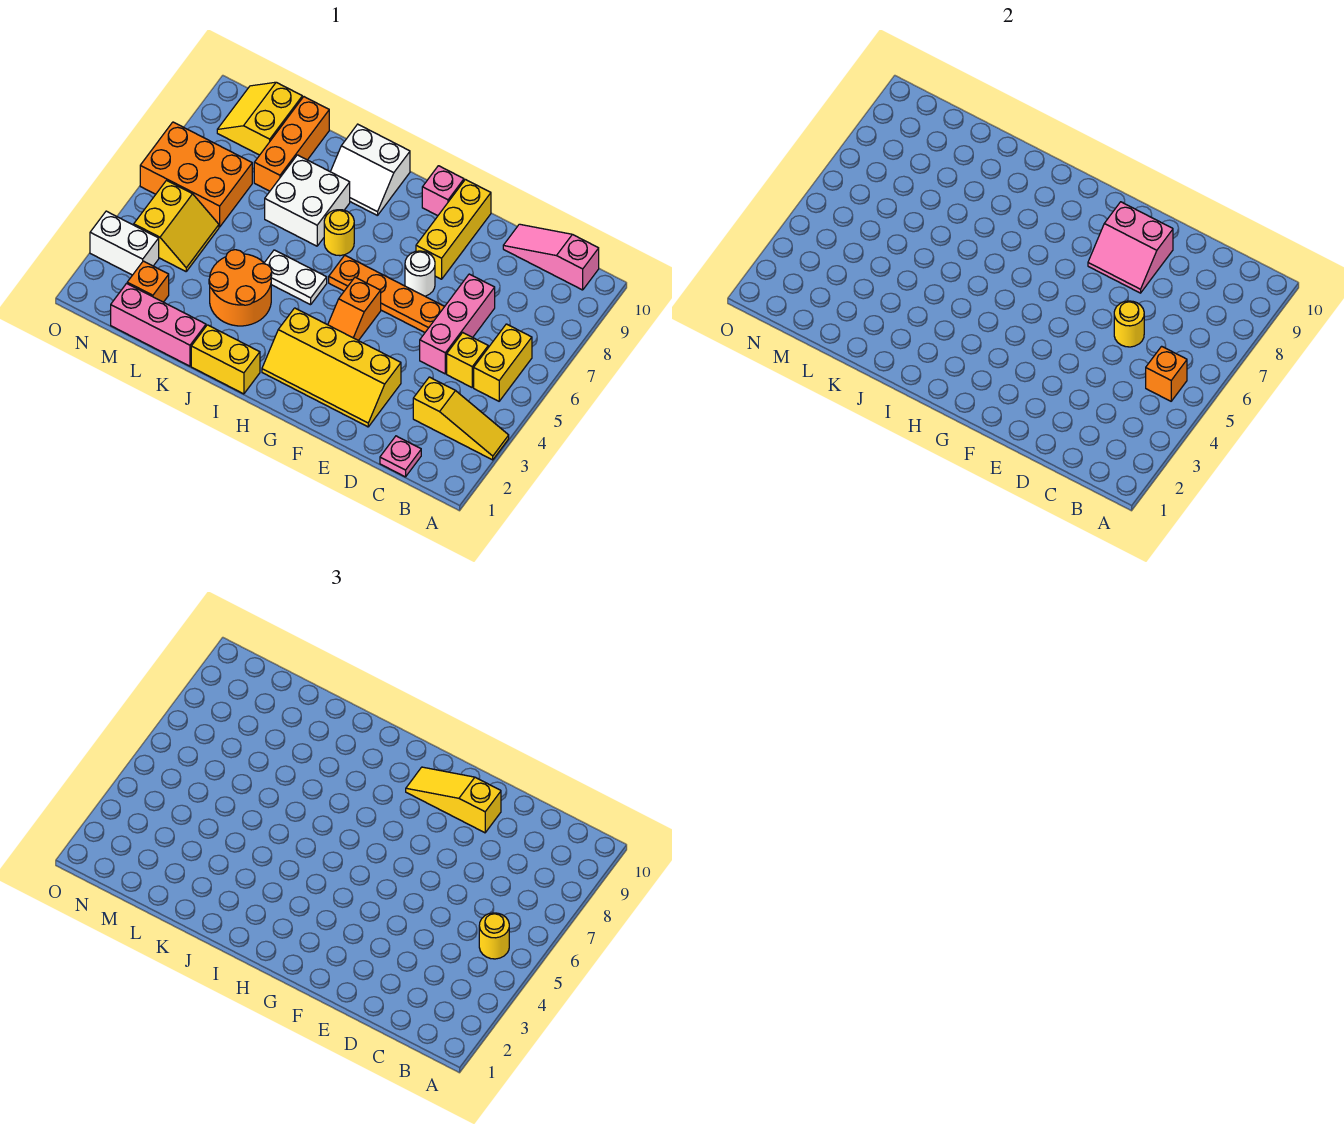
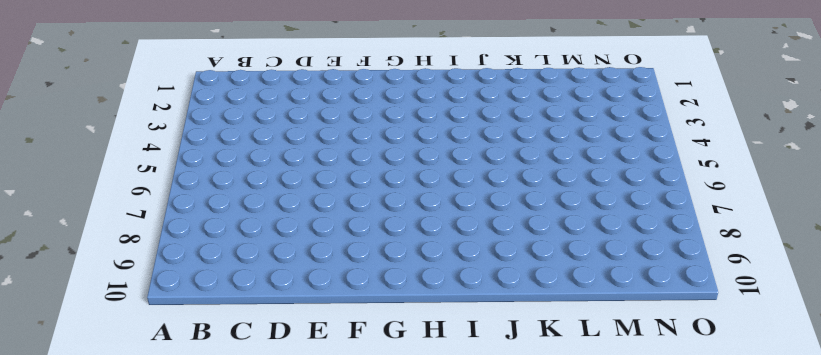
none -> yellow 1x3 slope [413,377,509,460]
none -> yellow 1x2 brick [474,324,532,401]
none -> pink 1x3 slope [503,224,599,290]
none -> pink 1x1 plate [380,436,421,477]

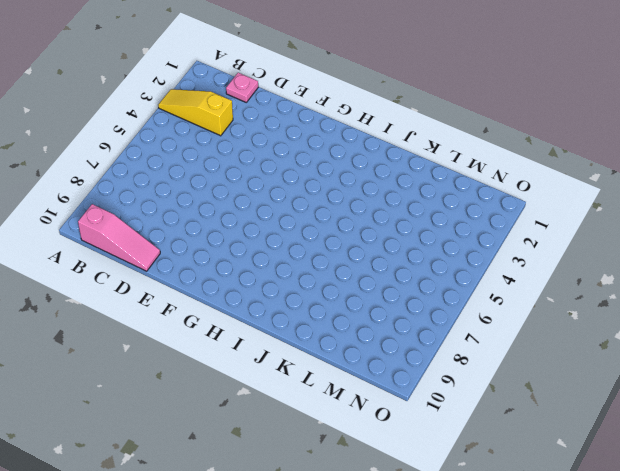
none -> yellow 1x2 brick [474,324,532,401]
none -> yellow 1x1 brick [447,333,488,387]
none -> pink 1x3 brick [420,274,495,374]
none -> yellow 2x4 slope [262,308,401,427]

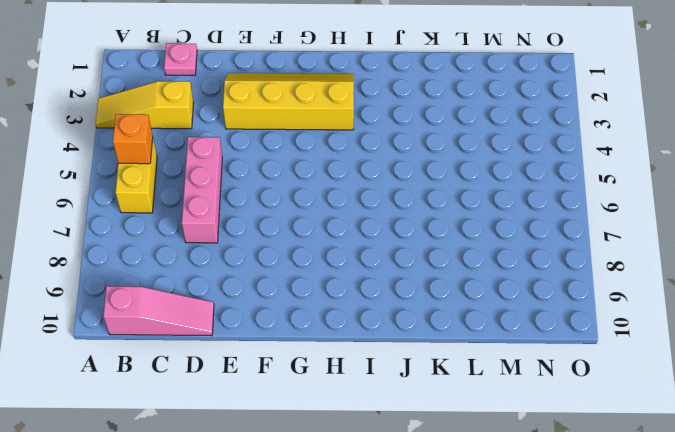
none -> yellow 1x1 brick [447,333,488,387]
none -> orange 1x4 plate [329,255,445,332]
none -> white 1x1 round brick [405,251,435,296]
none -> yellow 1x3 brick [416,180,491,279]

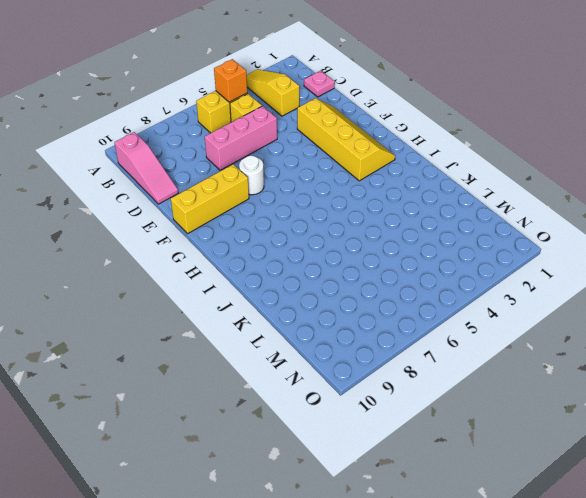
none -> orange 1x4 plate [329,255,445,332]
none -> orange 1x2 slope [328,277,381,341]
none -> pink 1x1 brick [422,166,464,216]
none -> yellow 1x2 brick [191,325,260,394]

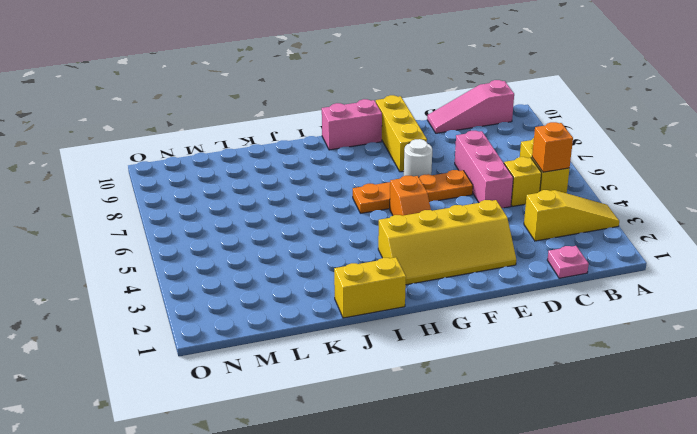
pink 1x2 brick [322,99,382,150] -> pink 1x1 brick [422,166,464,216]
none -> white 1x2 plate [265,250,327,305]
none -> yellow 1x1 round brick [324,210,354,256]
none -> white 2x2 slope [331,124,410,216]
none -> orange 2x2 round brick [209,250,272,326]

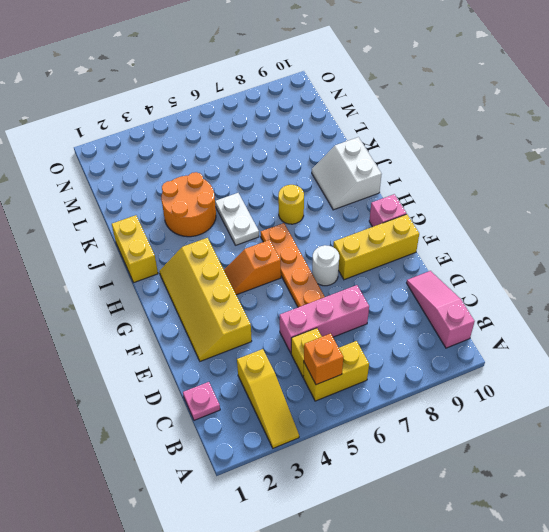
none -> white 2x2 brick [265,155,350,246]
none -> pink 1x3 brick [111,283,206,366]
none -> orange 1x3 brick [254,97,329,191]
none -> orange 1x1 brick [127,261,169,302]

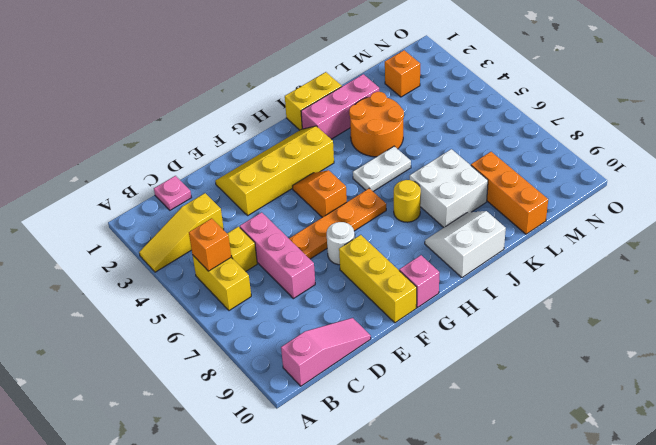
pink 1x3 brick [301,74,379,139] -> pink 1x3 brick moved to [111,283,206,366]
none -> yellow 2x2 slope [134,181,219,271]
none -> orange 2x3 brick [140,122,252,227]
none -> yellow 2x2 slope [217,82,302,155]
none -> white 1x2 brick [90,211,159,275]

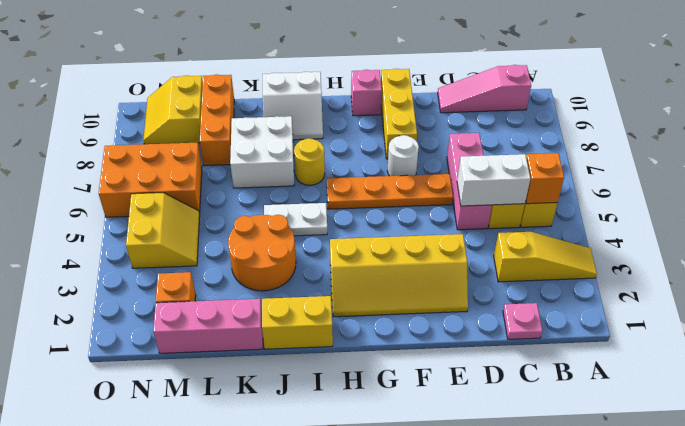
white 1x2 brick [457,154,530,206] -> white 1x2 brick moved to [90,211,159,275]
none -> orange 1x2 slope [328,277,381,341]
none -> yellow 1x1 round brick [1114,301,1144,347]
none -> pink 2x2 slope [1088,202,1173,293]
none -> yellow 1x1 round brick [479,913,509,959]

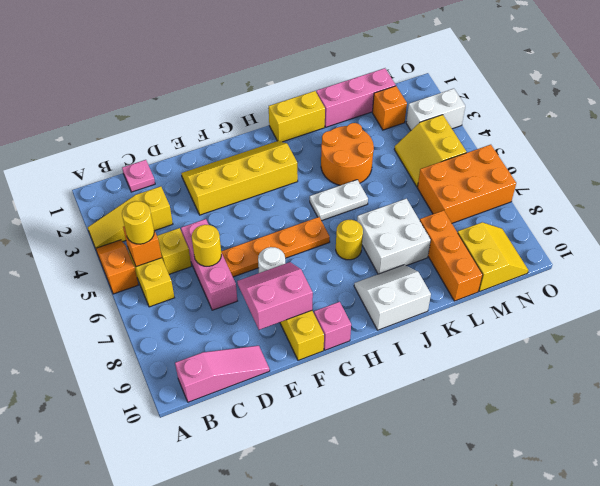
orange 1x2 slope [96,240,139,294] -> orange 1x2 slope moved to [328,277,381,341]
none -> yellow 1x3 slope [406,767,501,833]

